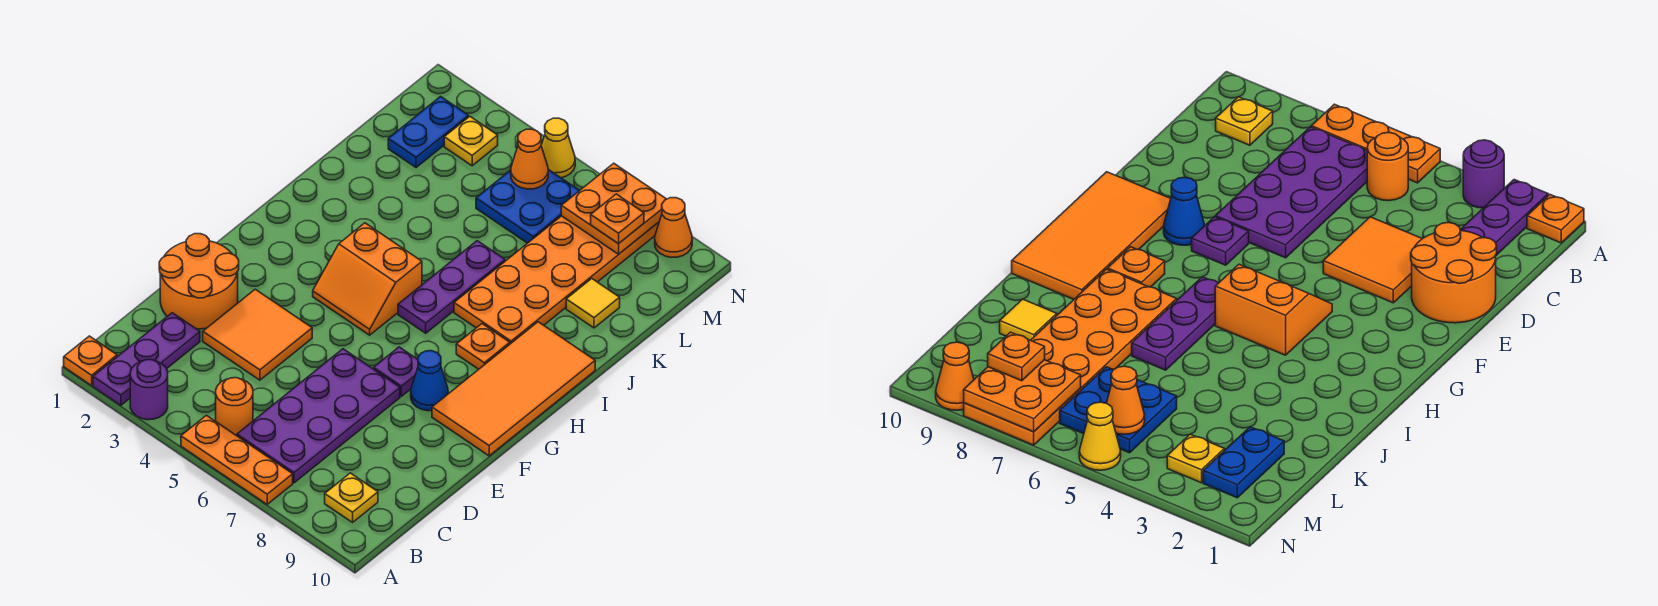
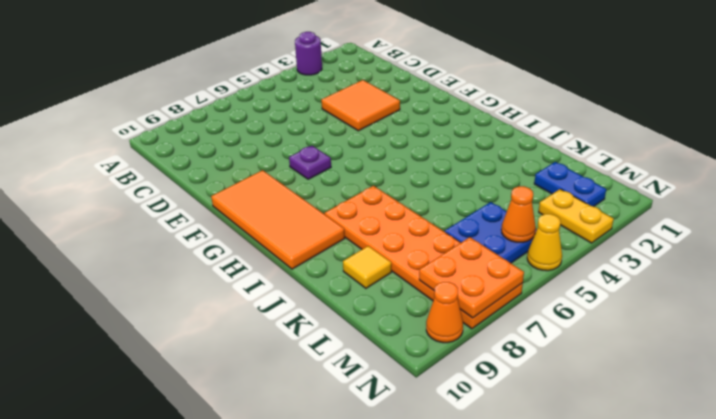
yellow 1x2 plate [539,189,614,243] -> yellow 1x1 plate [444,117,498,166]
none -> orange 1x1 plate [64,336,117,385]
none -> purple 1x3 plate [93,313,200,405]
none -> orange 1x3 plate [181,415,293,504]

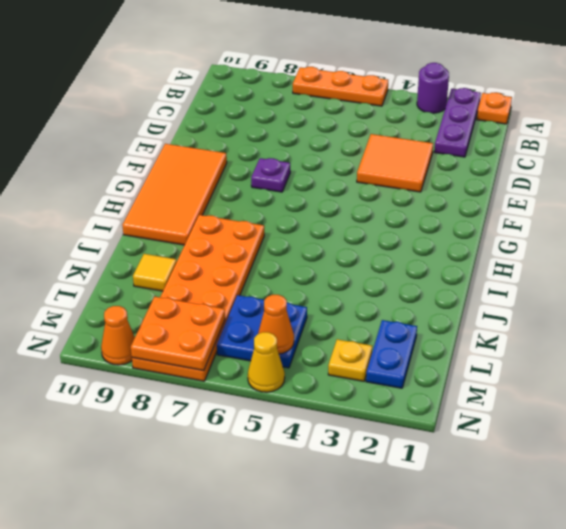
none -> orange 1x1 round brick [216,378,253,436]
none -> purple 2x4 plate [237,349,400,483]
none -> yellow 1x1 plate [325,473,378,522]

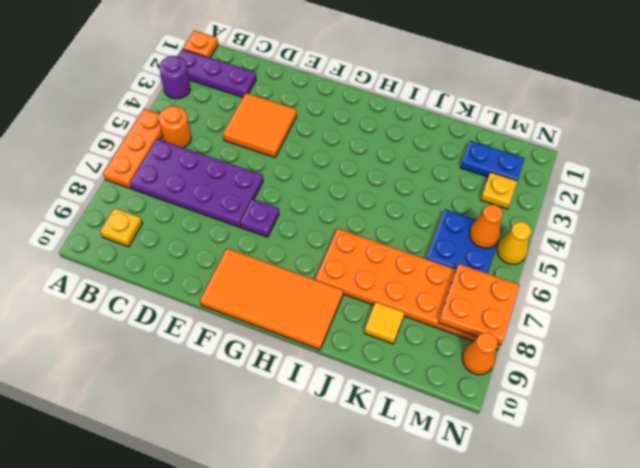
none -> orange 2x2 round brick [159,234,239,329]
none -> blue 1x1 cone [411,351,448,411]
none -> orange 2x2 slope [313,223,422,335]

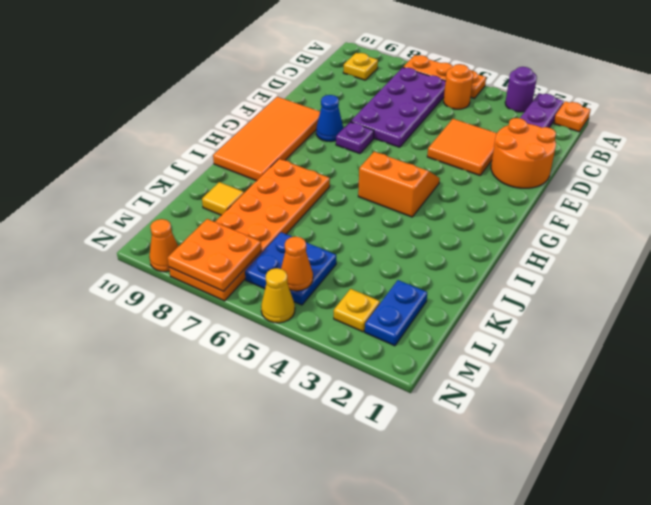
none -> purple 1x3 plate [398,241,505,333]
none -> orange 1x1 plate [456,324,510,369]
none -> orange 1x1 plate [591,194,644,244]

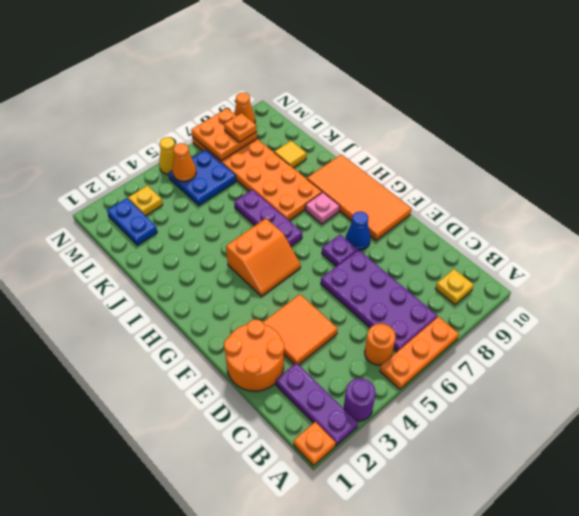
pink 1x1 plate [305,192,340,224] -> orange 1x1 plate [456,324,510,369]

